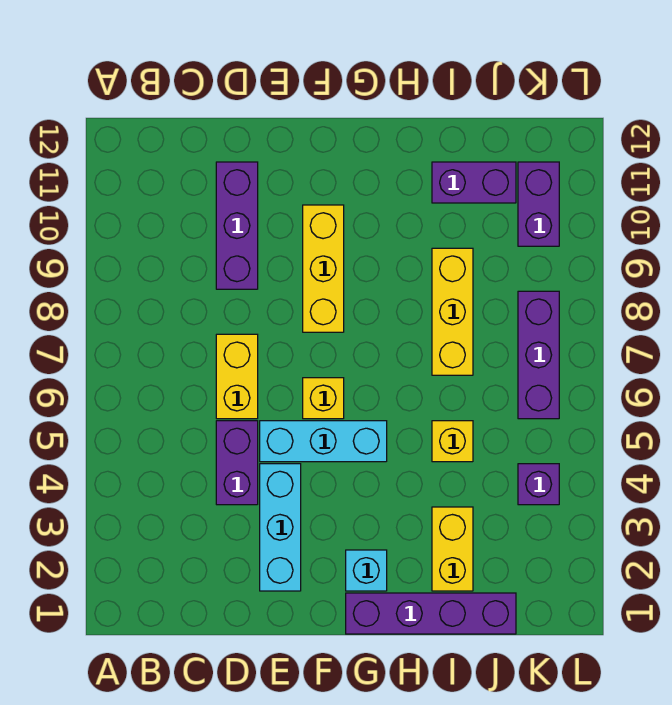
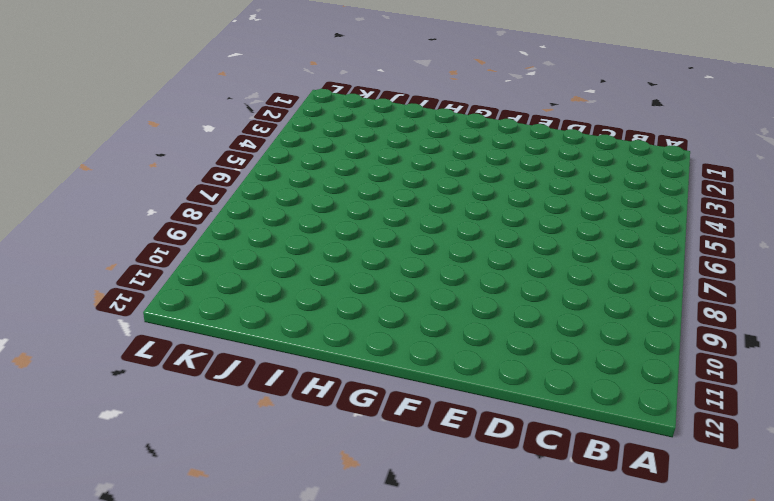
none -> purple 1x2 brick [216,421,258,505]
none -> yellow 1x2 brick [216,334,258,419]
none -> purple 1x3 brick [216,162,258,289]

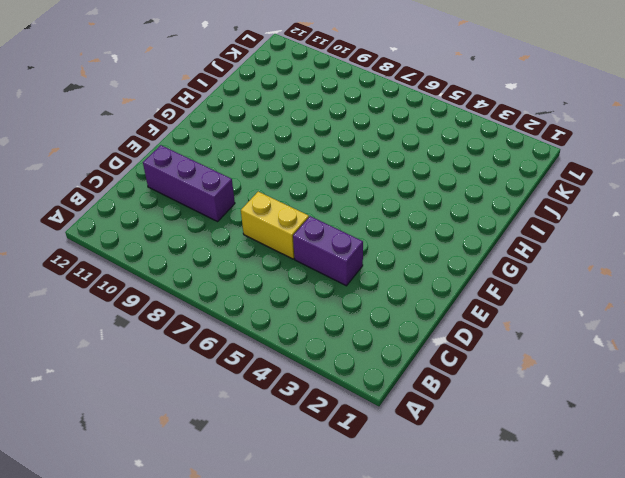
none -> cyan 1x3 brick [260,464,301,591]
none -> cyan 1x3 brick [260,421,387,462]
none -> yellow 1x1 brick [303,378,344,419]

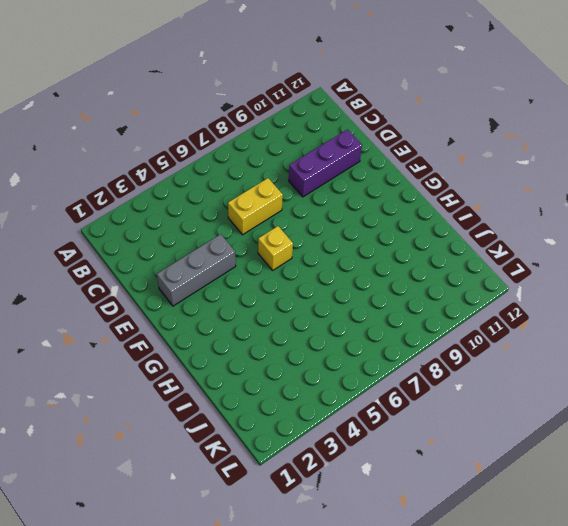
grey 1x3 brick [157,234,236,306] -> cyan 1x3 brick [260,464,301,591]
none -> purple 1x2 brick [216,421,258,505]
none -> cyan 1x3 brick [260,421,387,462]
none -> yellow 1x3 brick [303,205,344,332]

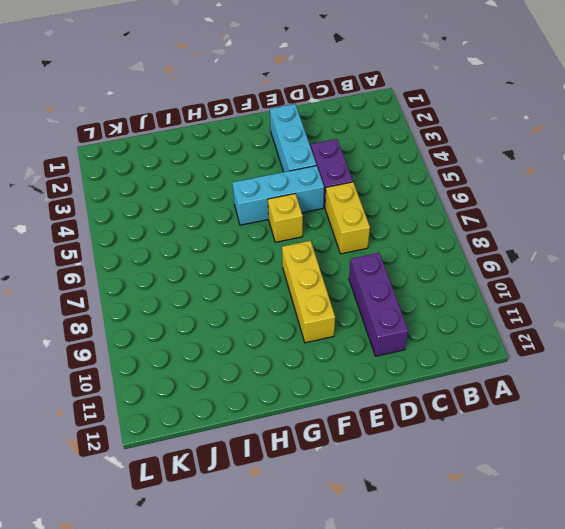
none -> purple 1x4 brick [346,593,516,634]
none -> cyan 1x1 brick [346,550,387,591]
none -> yellow 1x2 brick [432,507,473,591]

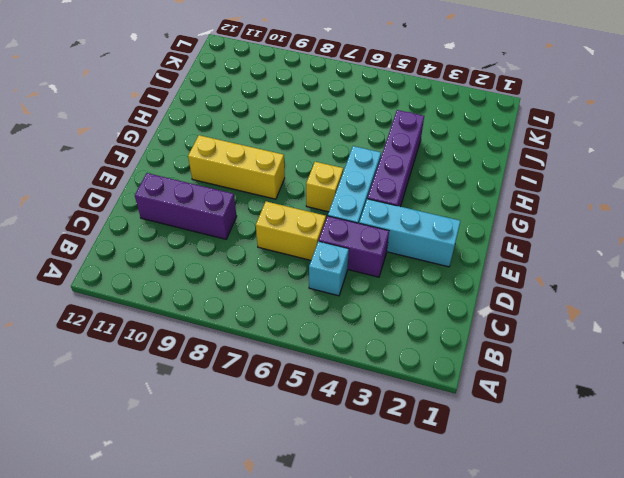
cyan 1x1 brick [309,241,349,296] -> cyan 1x1 brick moved to [346,550,387,591]
purple 1x4 brick [367,110,424,207] -> purple 1x4 brick moved to [346,593,516,634]
none -> yellow 1x2 brick [432,507,473,591]
none -> yellow 1x1 brick [432,421,473,462]
none -> yellow 1x3 brick [432,248,473,375]

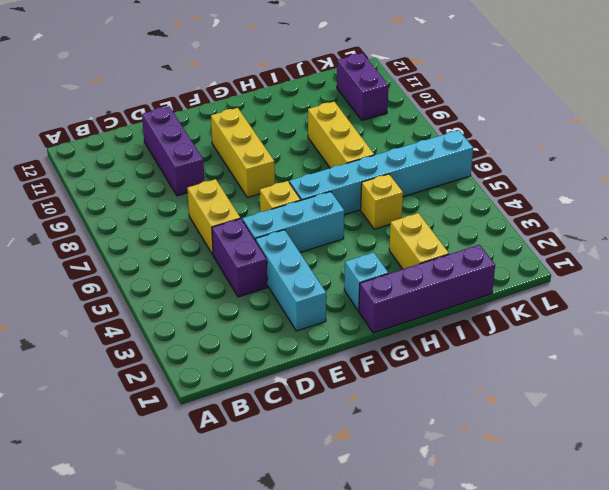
cyan 1x6 brick [289,130,473,215] -> purple 1x3 brick [518,291,559,419]
none -> purple 1x2 brick [432,162,516,203]
none -> purple 1x1 brick [518,464,559,505]

